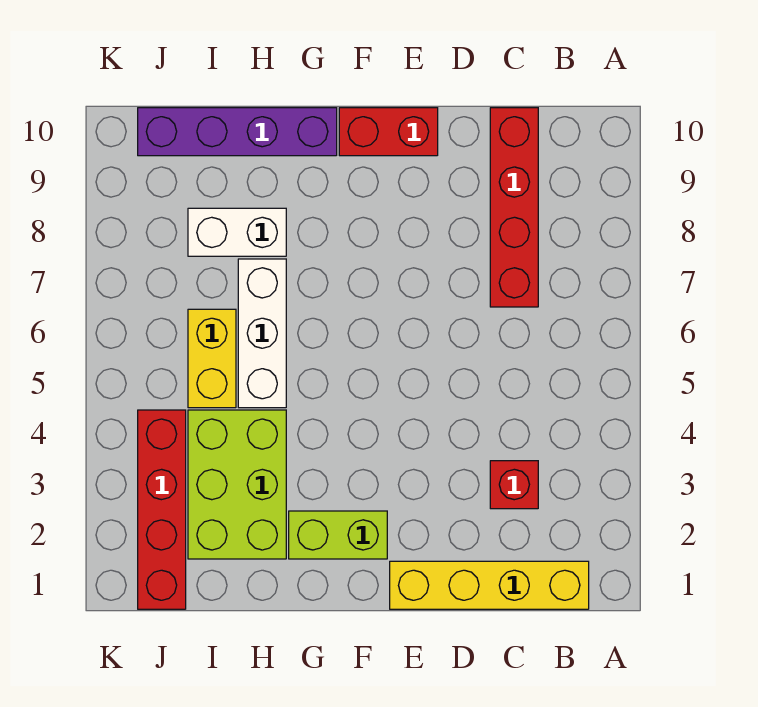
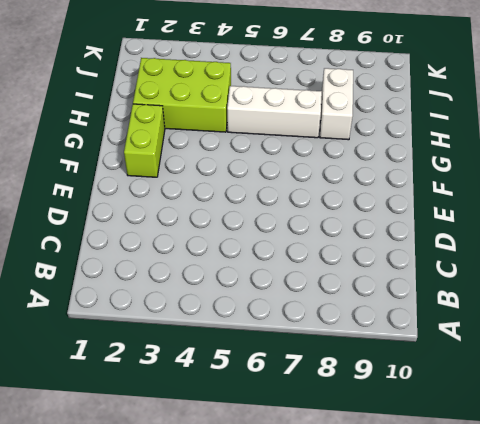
none -> yellow 1x4 brick [390,561,589,609]
none -> red 1x1 brick [490,461,538,509]

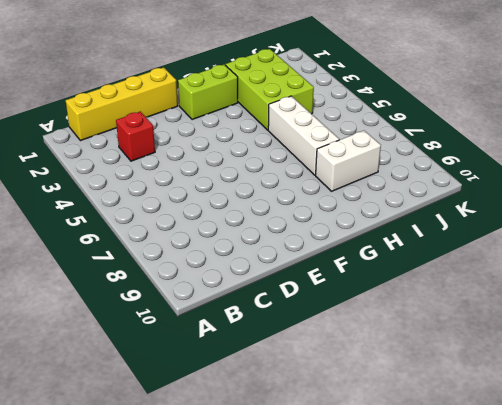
none -> red 1x4 brick [490,108,538,307]
none -> red 1x2 brick [339,108,438,156]

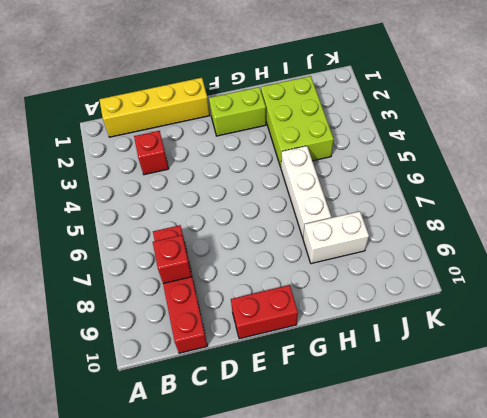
red 1x1 brick [153,235,192,283] -> none
none -> purple 1x4 brick [138,108,337,156]
none -> yellow 1x2 brick [188,309,236,408]

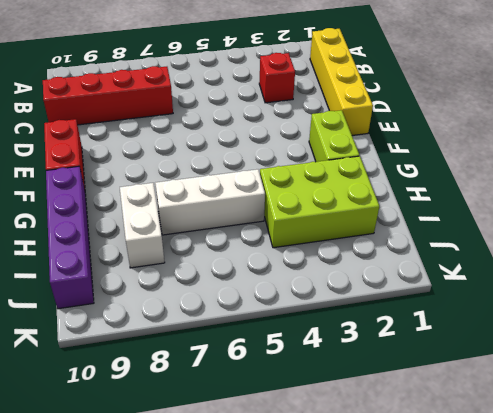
none -> yellow 1x2 brick [188,309,236,408]
none -> red 1x4 brick [138,410,186,609]

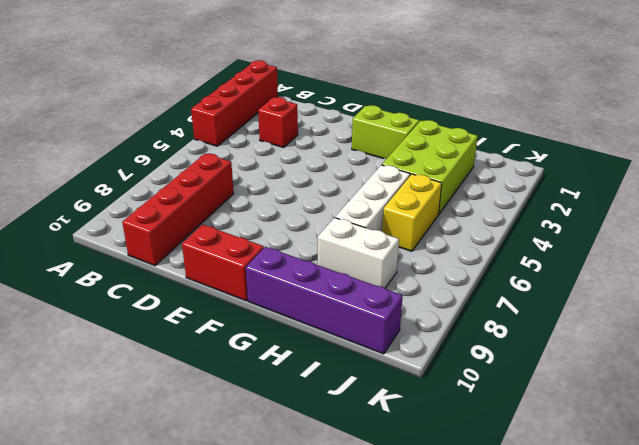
red 1x4 brick [191,60,278,146] -> red 1x4 brick moved to [138,410,186,609]
none -> yellow 1x4 brick [390,561,589,609]

